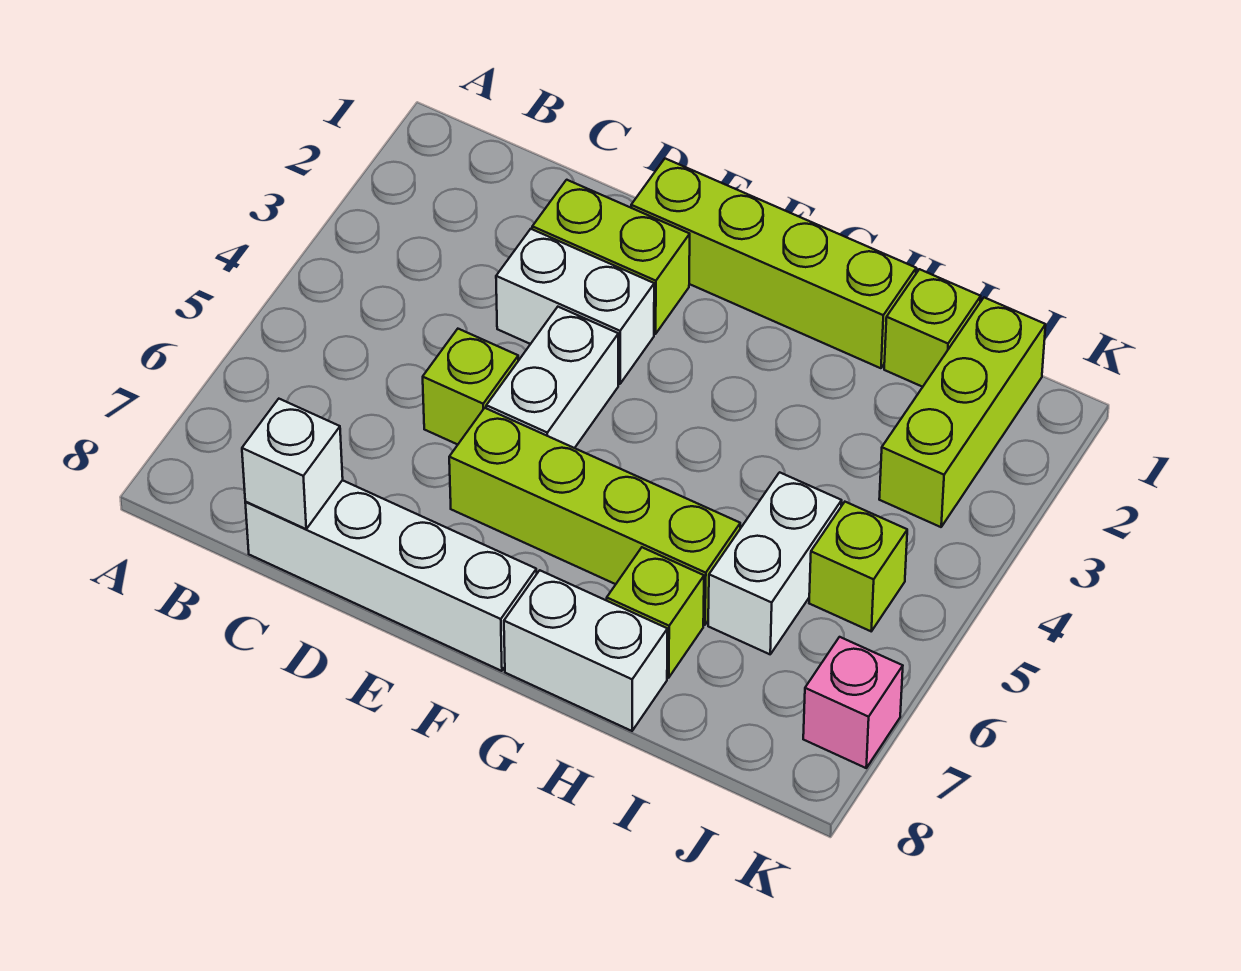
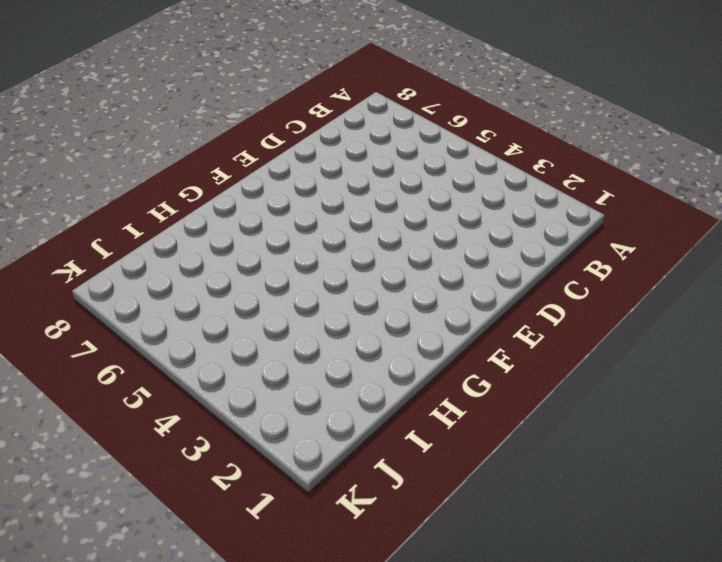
none -> white 1x4 brick [245,480,537,671]
none -> lime 1x2 brick [532,180,690,334]
none -> white 1x2 brick [496,229,654,384]

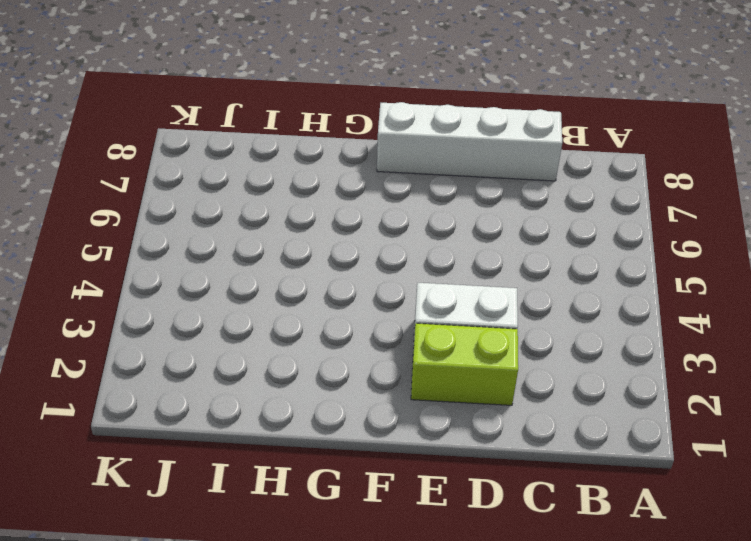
none -> lime 1x1 brick [423,329,518,445]
none -> lime 1x4 brick [631,159,916,368]
none -> white 1x2 brick [486,307,618,448]

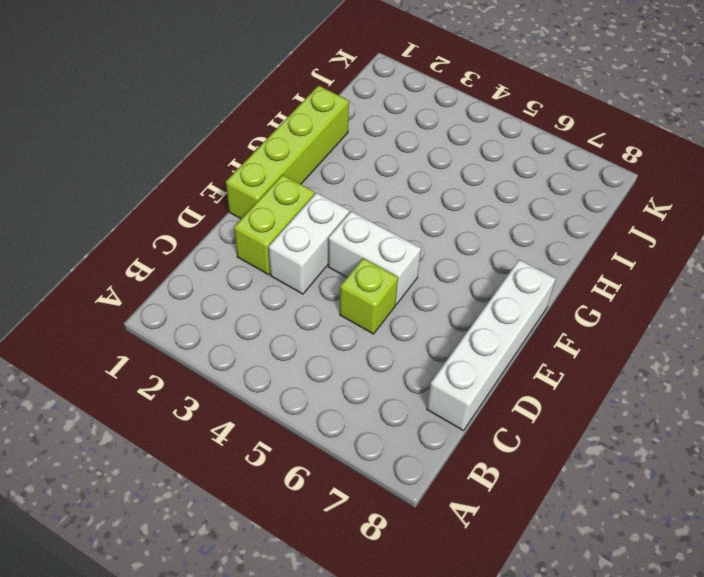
none -> lime 1x4 brick [449,408,740,625]
none -> white 1x2 brick [504,570,668,731]
none -> lime 1x1 brick [607,547,704,678]

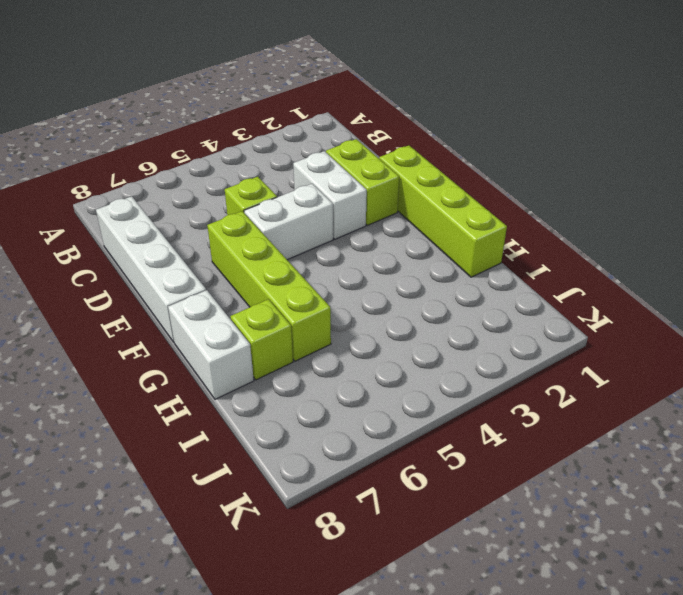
none -> lime 1x1 brick [884,269,981,387]
none -> white 1x2 brick [708,472,842,654]
none -> lime 1x3 brick [879,298,1046,527]

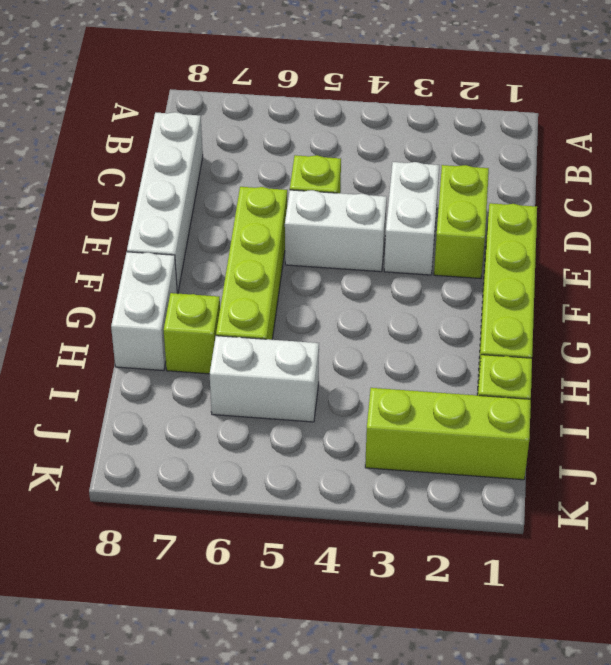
none -> lime 1x1 brick [809,502,907,631]
none -> pink 1x1 brick [803,637,903,768]
none -> white 1x1 brick [242,399,343,529]

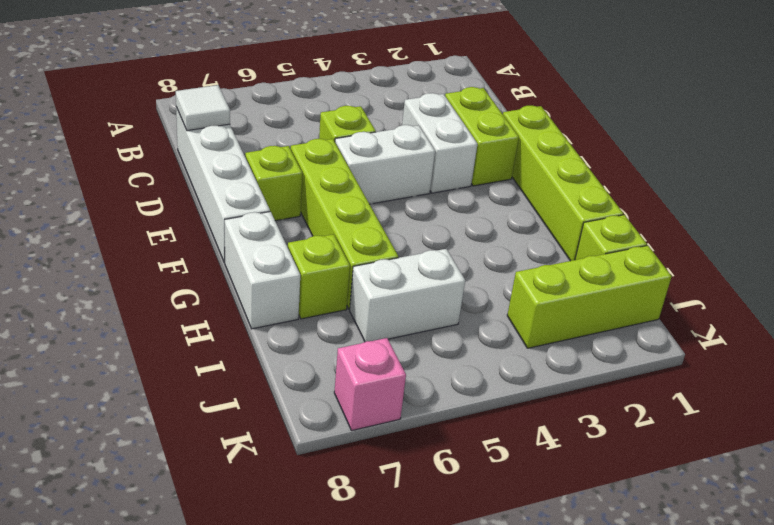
white 1x1 tile [176,85,230,131] -> white 1x1 brick [242,399,343,529]
lime 1x1 brick [245,146,302,221] -> lime 1x1 brick moved to [809,502,907,631]

